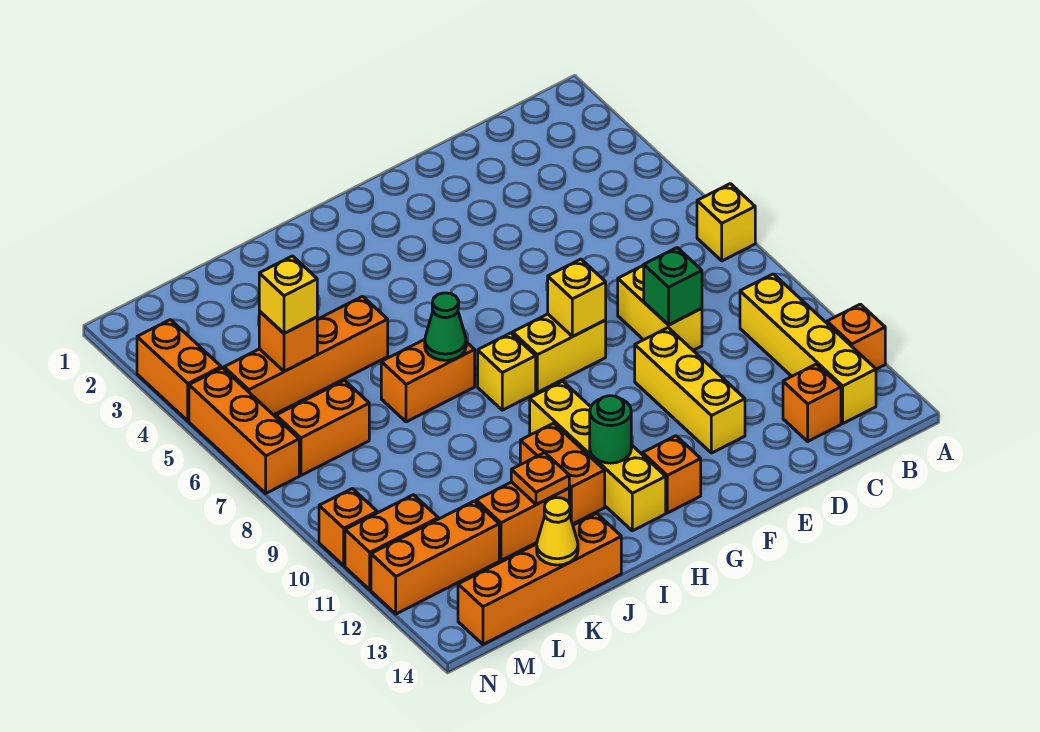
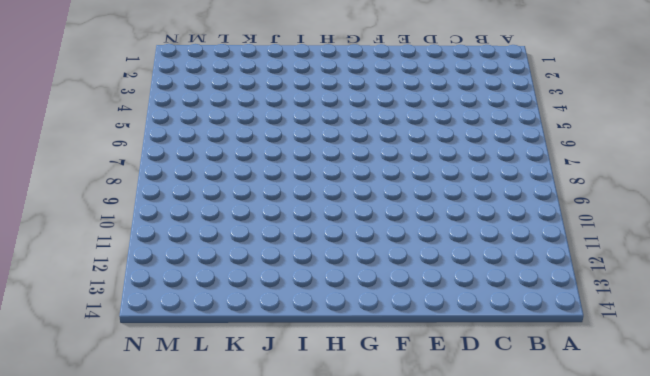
none -> yellow 1x1 brick [697,184,755,261]
none -> orange 1x1 brick [827,304,885,369]
none -> yellow 1x4 brick [740,274,876,423]

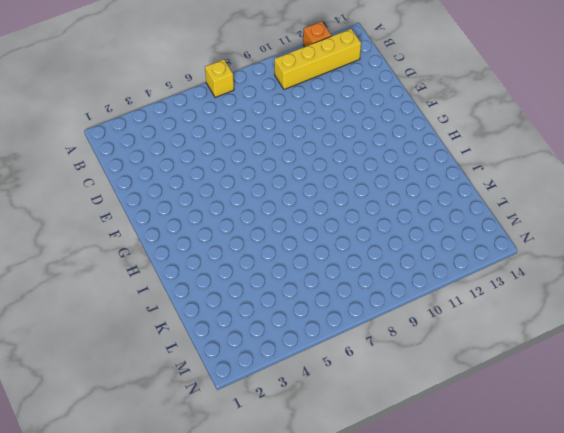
none -> orange 1x1 brick [783,364,841,441]
none -> yellow 1x2 brick [618,265,702,350]
none -> yellow 1x3 brick [635,328,745,453]

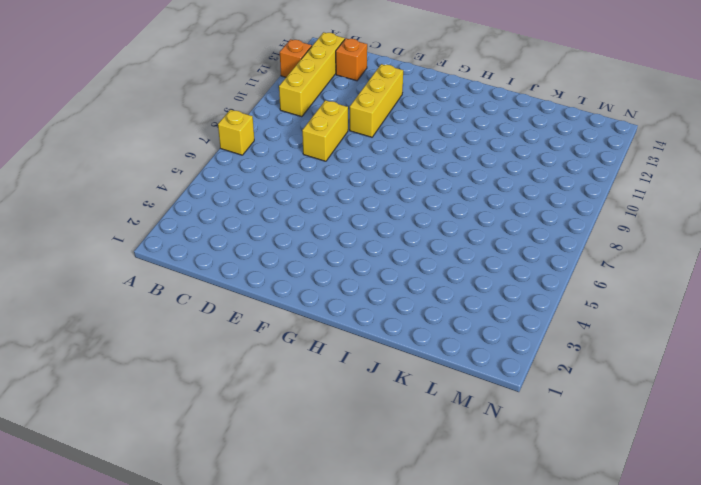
none -> yellow 1x2 brick [513,314,606,392]
none -> orange 1x1 brick [643,436,701,513]
none -> yellow 1x1 brick [478,333,536,410]

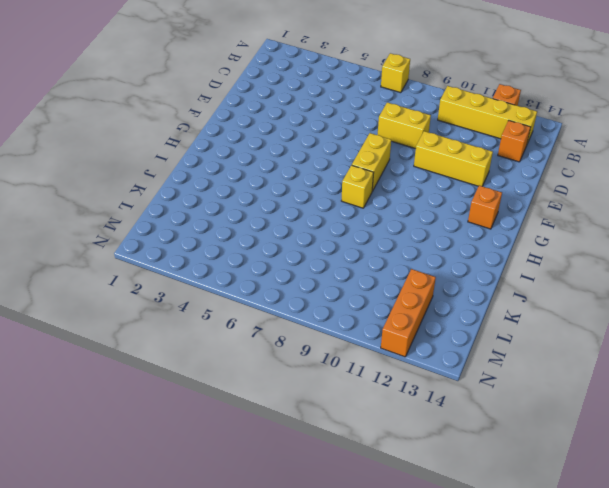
none -> yellow 1x4 brick [530,381,666,531]
none -> orange 1x2 brick [381,340,475,422]
none -> orange 1x2 brick [520,423,605,524]

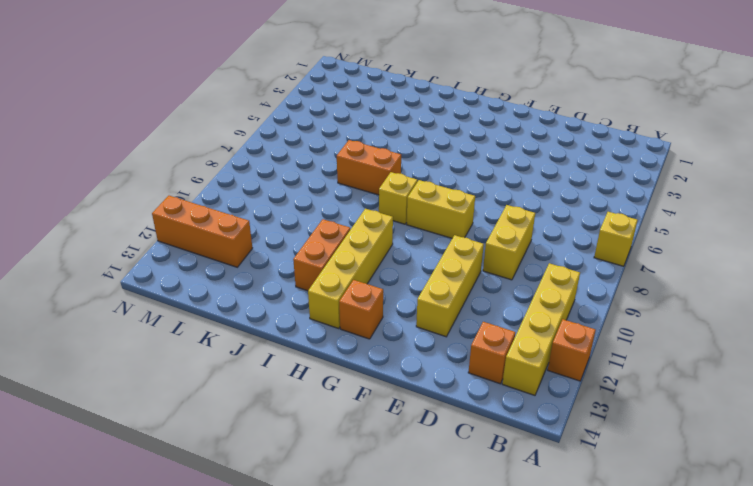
none -> orange 1x4 brick [224,296,388,415]
none -> orange 1x2 brick [476,482,569,560]
none -> orange 1x4 brick [458,513,621,644]

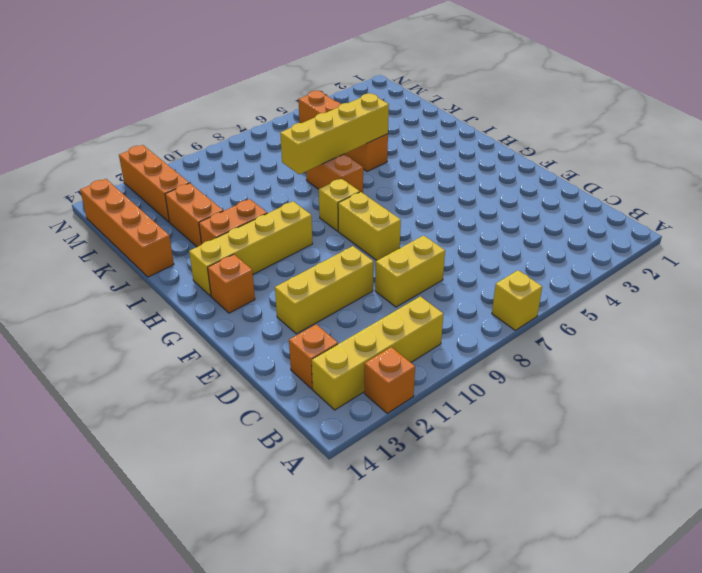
yellow 1x4 brick [280,93,389,174] -> none
none -> orange 1x2 brick [276,380,369,475]
none -> orange 1x2 brick [345,495,438,590]
none -> orange 1x2 brick [137,320,221,421]

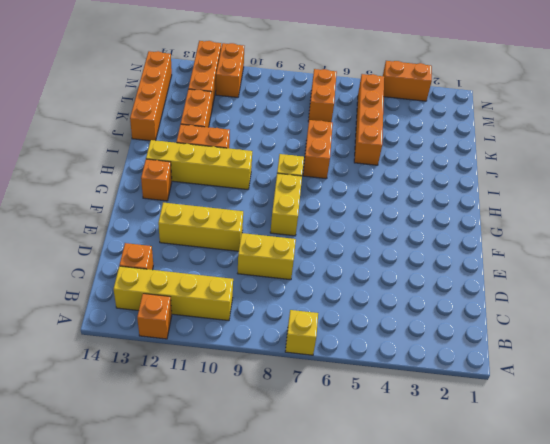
none -> orange 1x3 brick [189,368,299,493]
none -> orange 1x1 brick [319,488,377,566]
none -> green 1x1 brick [644,248,702,325]

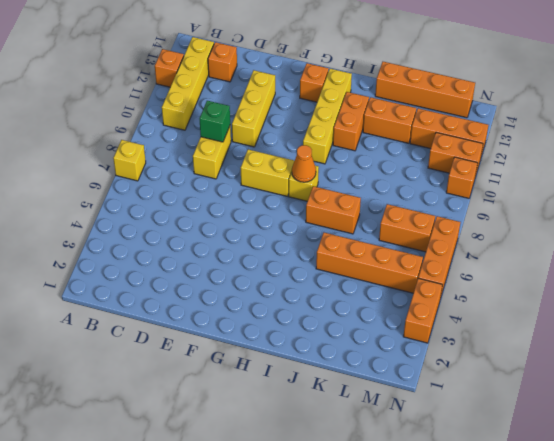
orange 1x1 cone [292,145,316,182] -> none
none -> yellow 1x1 brick [548,259,606,336]
none -> green 1x1 round brick [590,396,631,463]
none -> green 1x1 cone [425,293,466,360]

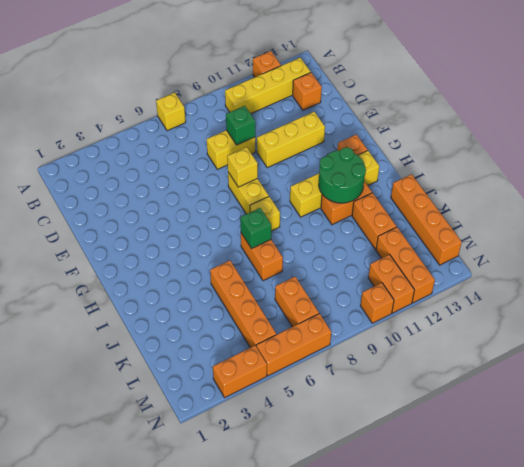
green 2x2 round brick [319,147,366,203] -> green 1x1 round brick [590,396,631,463]
green 1x1 brick [240,208,271,249] -> green 1x1 cone [425,293,466,360]
none -> orange 1x1 plate [511,453,569,504]
none -> yellow 1x1 cone [537,498,578,565]
none -> orange 1x1 brick [259,311,317,371]

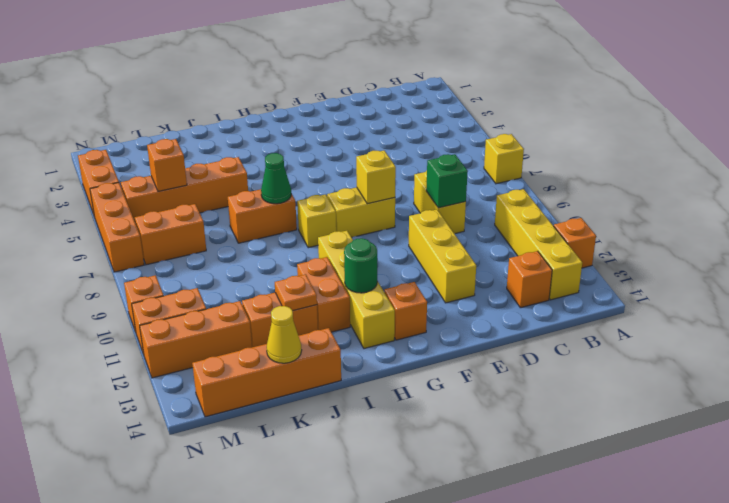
none -> yellow 1x1 brick [259,256,317,333]

